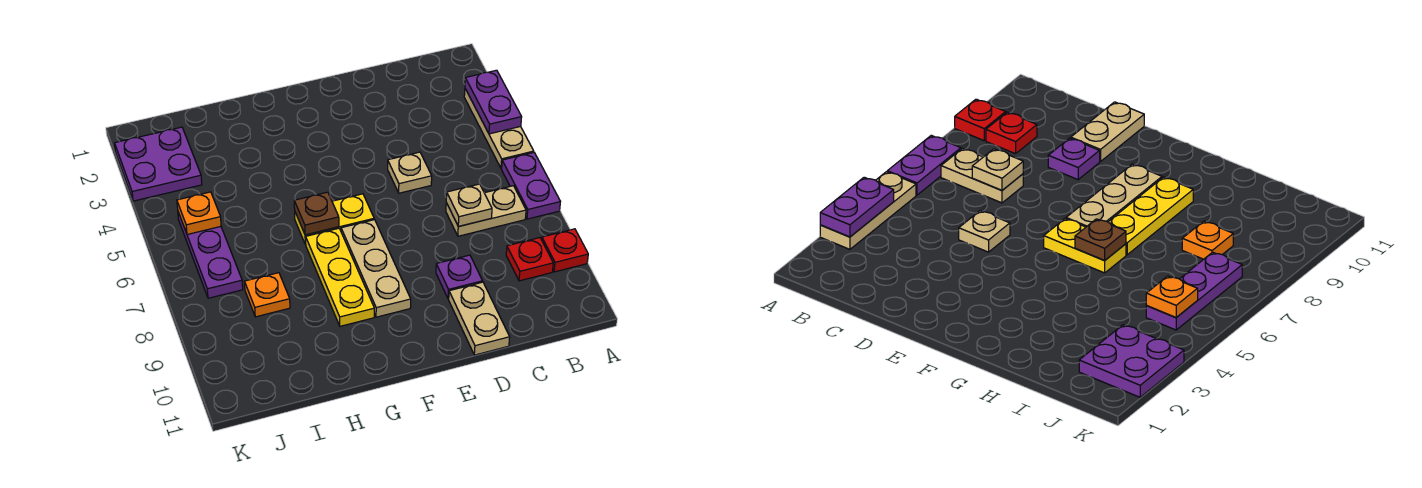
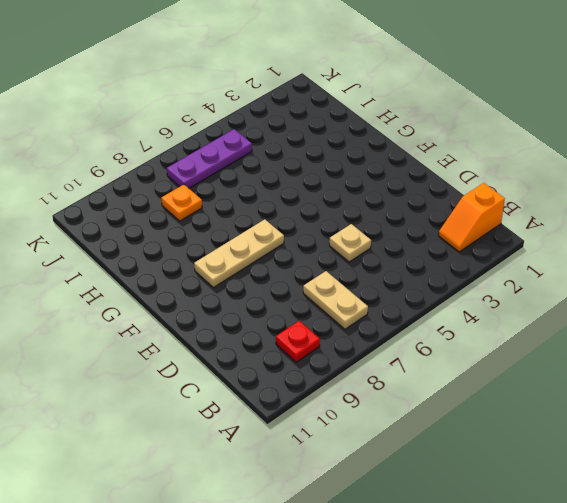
orange 1x2 slope [439,183,505,252] -> none
none -> tan 1x3 plate [464,89,534,168]
none -> purple 1x2 plate [502,153,560,219]
none -> red 1x1 plate [542,229,588,272]

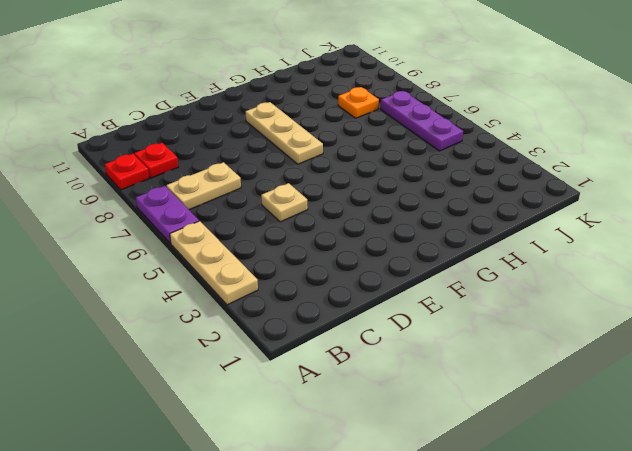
none -> purple 1x1 plate [436,255,483,299]
none -> tan 1x2 plate [449,282,510,355]
none -> yellow 1x2 plate [295,194,374,244]

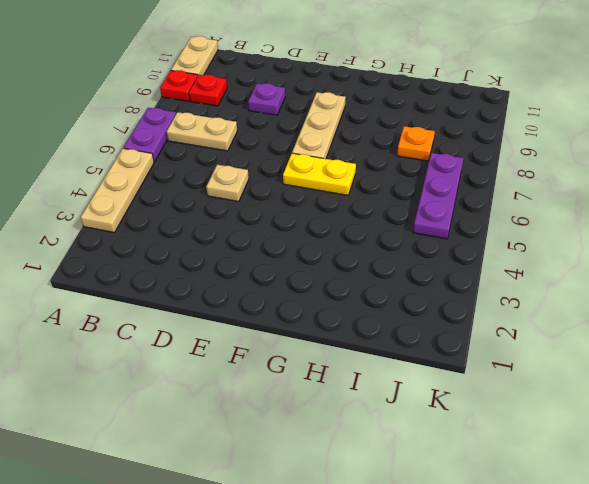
tan 1x2 plate [171,36,218,75] -> tan 1x2 plate moved to [449,282,510,355]
none -> yellow 1x3 plate [306,228,374,326]
none -> purple 2x2 plate [115,127,202,201]
none -> purple 1x2 plate [465,70,522,134]

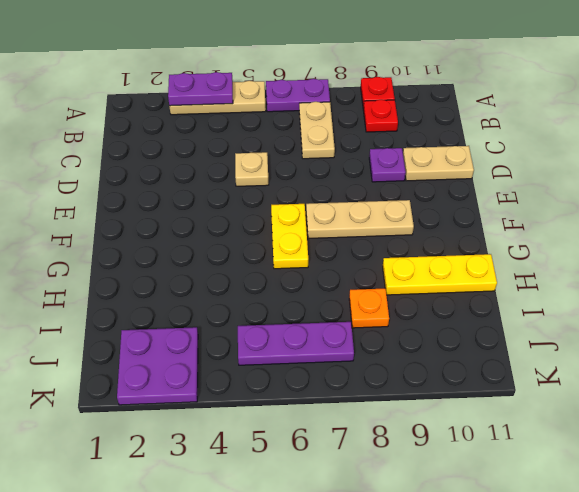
yellow 1x3 plate [383,254,497,295] -> yellow 1x3 plate moved to [306,228,374,326]
none -> tan 1x1 plate [446,184,492,226]
none -> brown 1x1 plate [294,192,339,235]
none -> orange 1x1 plate [177,192,221,234]

